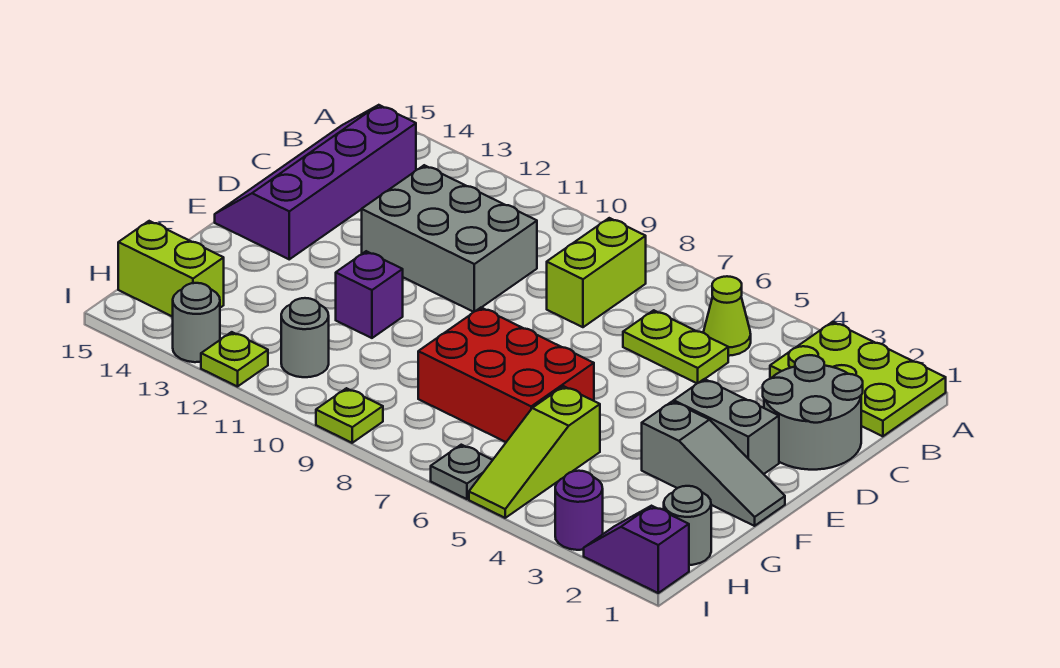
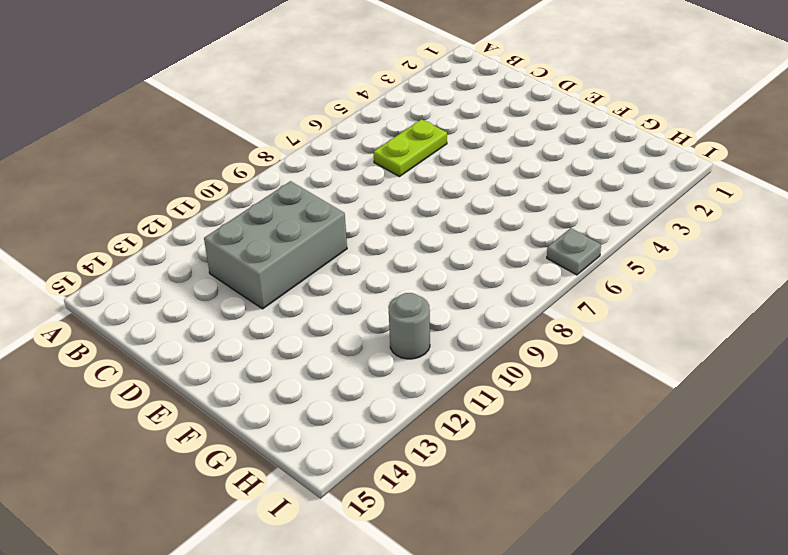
none -> lime 2x3 plate [770,322,946,436]
none -> lime 1x1 cone [703,276,751,356]
none -> lime 1x2 brick [547,218,646,327]

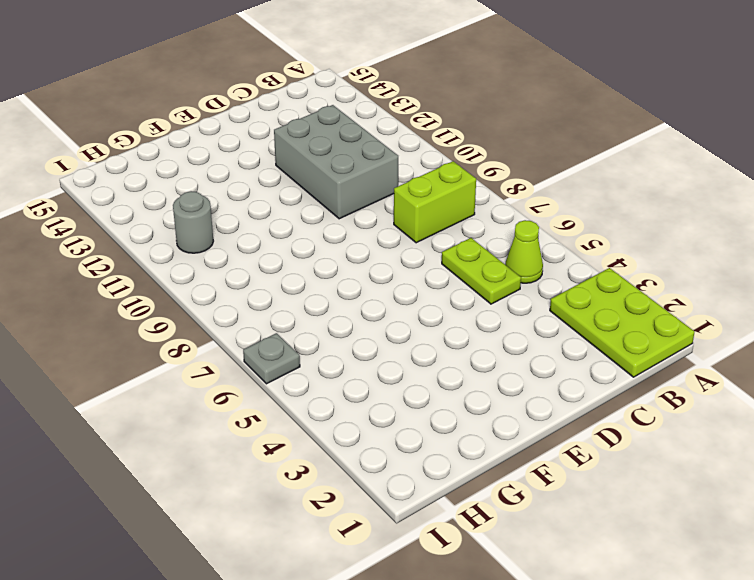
none -> purple 2x4 slope [215,105,416,259]
none -> grey 2x2 round brick [763,355,863,470]
none -> grey 1x2 brick [674,379,779,474]

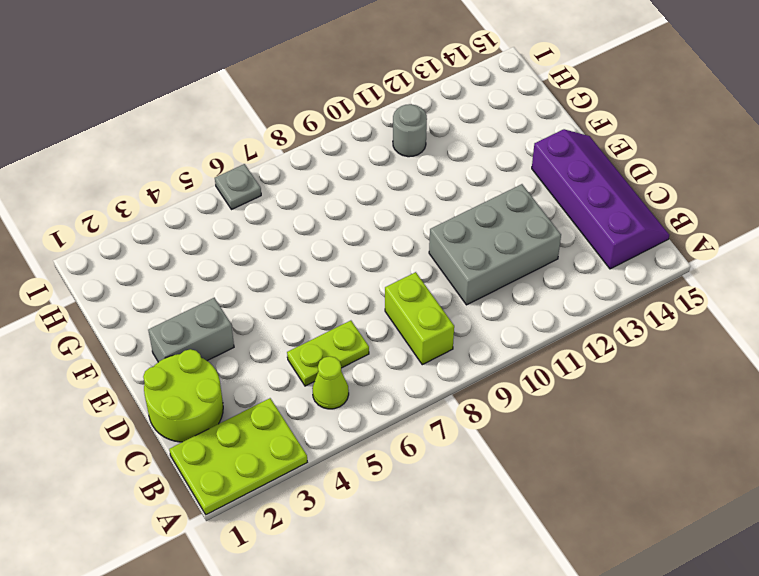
lime 2x2 round brick [143,349,223,442] -> grey 2x2 round brick [763,355,863,470]
none -> grey 1x3 slope [642,401,785,526]
none -> red 2x3 brick [418,308,594,442]
none -> purple 1x1 brick [336,251,403,338]

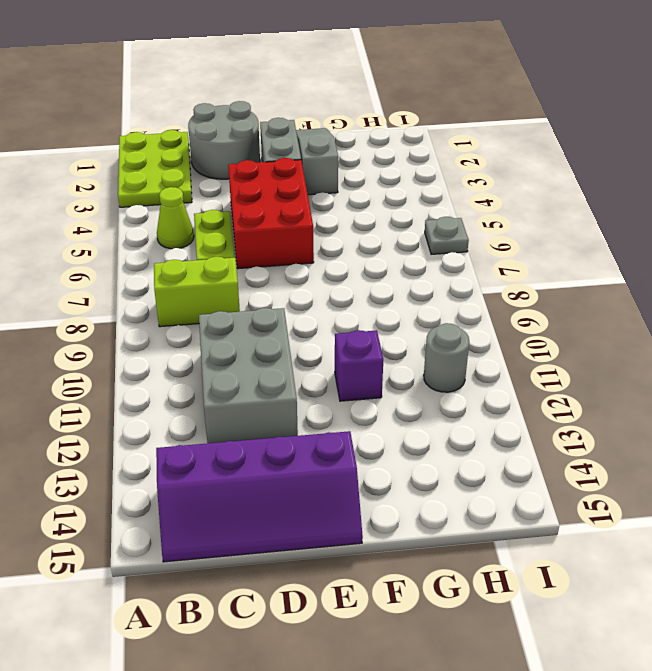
red 2x3 brick [228,158,314,269] -> red 2x3 brick moved to [418,308,594,442]
none -> lime 1x3 slope [469,386,600,518]
none -> grey 1x1 round brick [664,486,711,565]
none -> lime 1x2 brick [118,221,224,317]

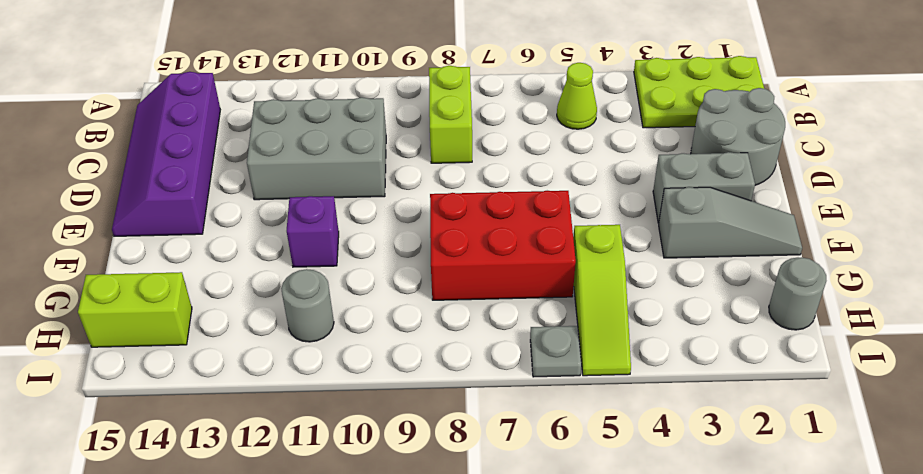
none -> lime 1x2 plate [623,310,728,383]
none -> purple 1x2 slope [584,506,689,593]
none -> purple 1x1 round brick [555,471,603,550]

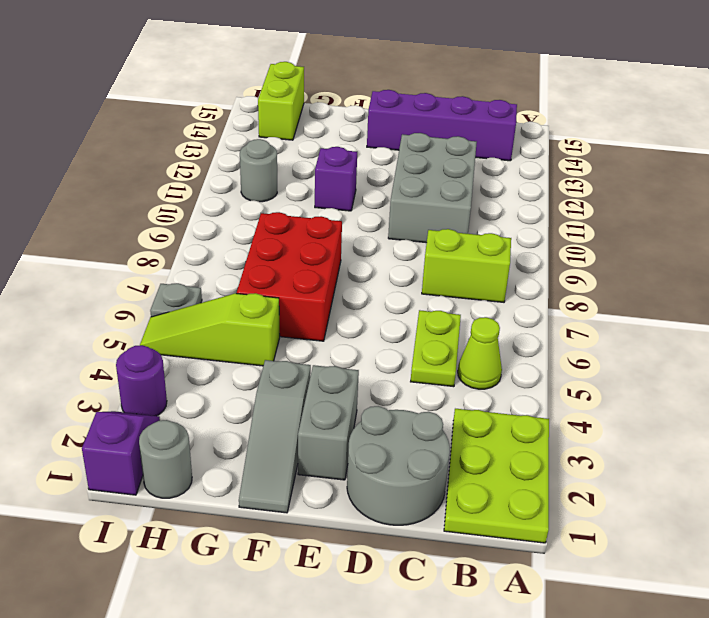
none -> lime 1x1 plate [316,388,383,443]
none -> lime 1x1 plate [201,332,268,387]
none -> grey 1x1 round brick [173,283,220,362]

